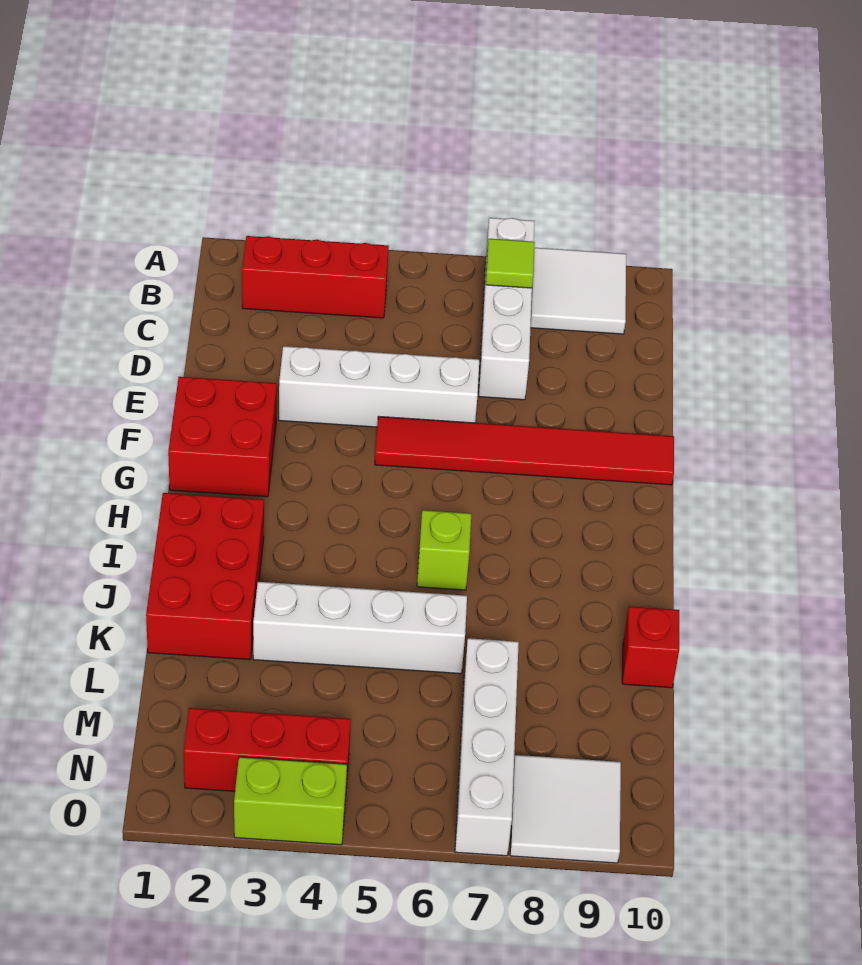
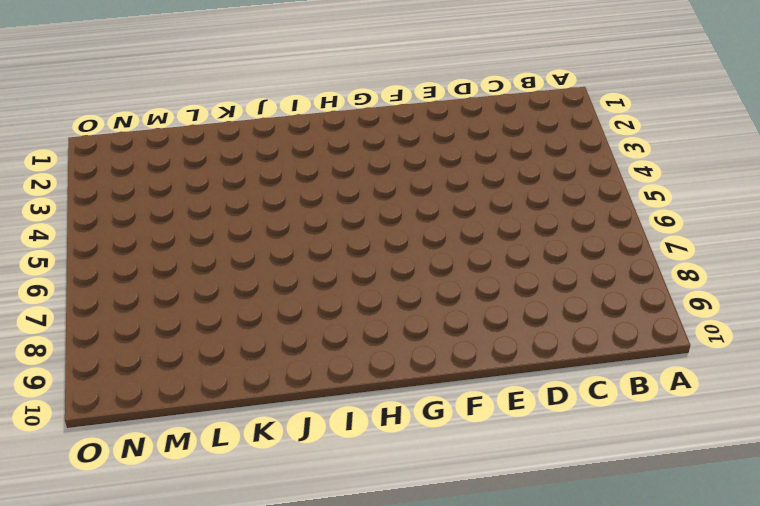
none -> white 1x4 brick [479,218,535,400]
none -> white 2x2 tile [530,248,626,334]
none -> red 1x3 brick [242,236,389,318]

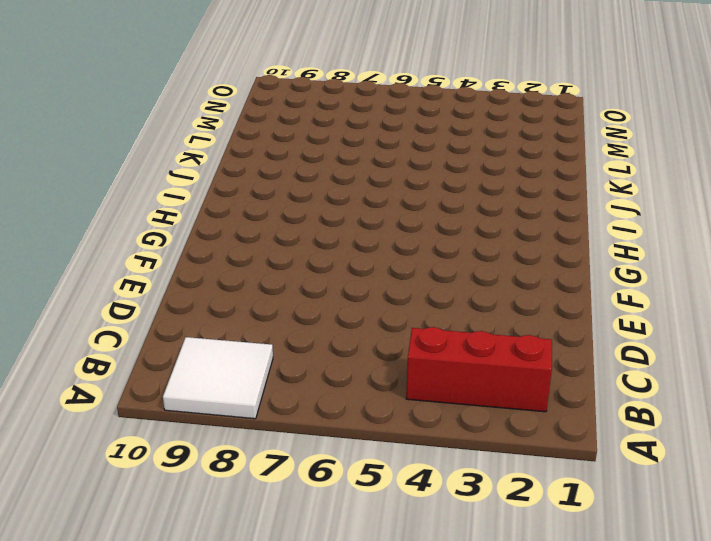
none -> white 1x4 brick [479,218,535,400]
none -> white 1x4 brick [279,346,479,427]
none -> red 2x2 brick [168,377,277,497]

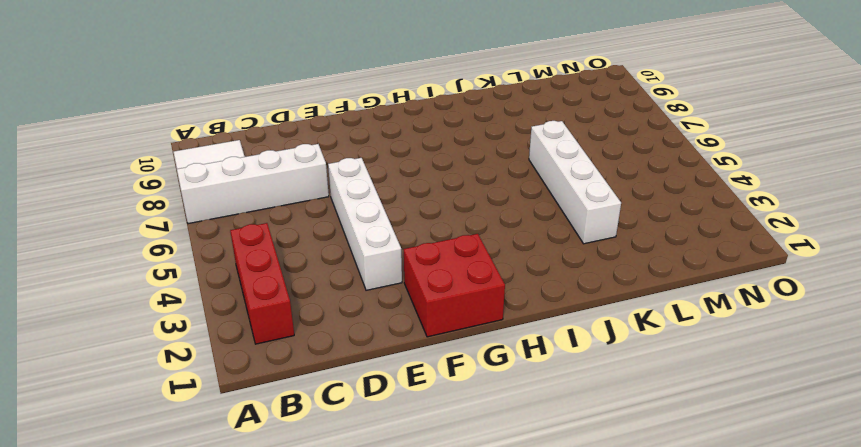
none -> red 1x6 tile [375,416,674,485]
none -> red 2x3 brick [146,493,264,660]
none -> lime 1x1 brick [417,510,471,590]

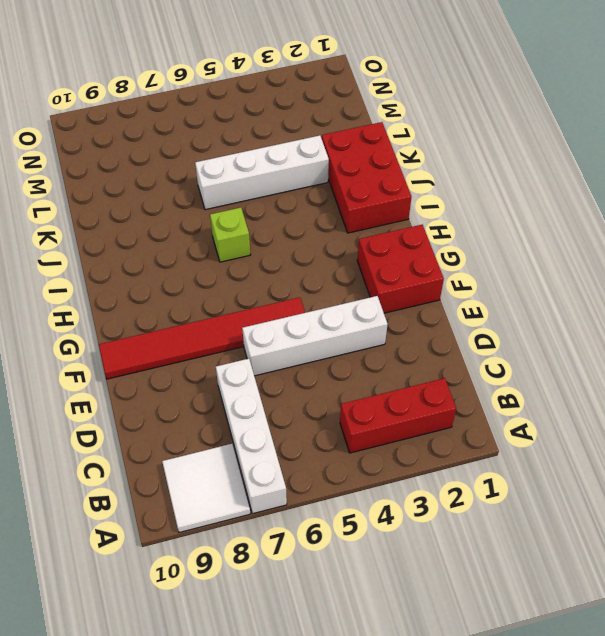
none -> red 1x1 brick [622,606,679,688]
none -> white 1x4 brick [455,638,519,856]
none -> red 1x3 brick [184,708,351,791]

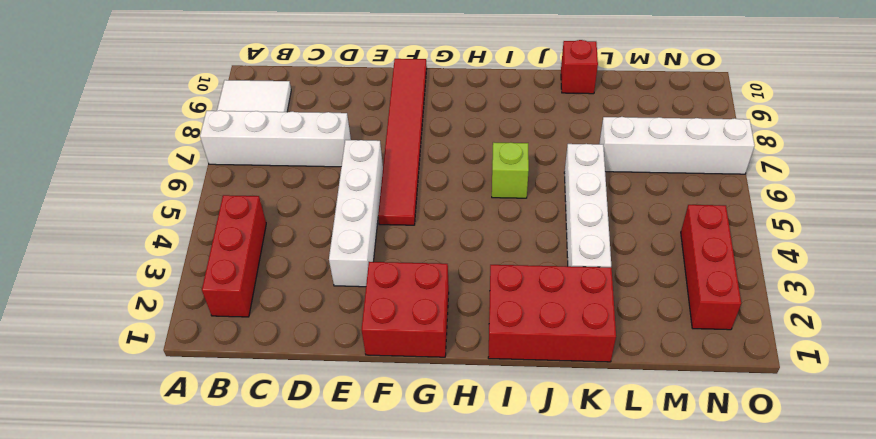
none -> white 2x2 tile [510,755,621,863]
none -> lime 1x2 brick [234,757,347,845]
none -> lime 1x1 tile [486,239,535,288]

